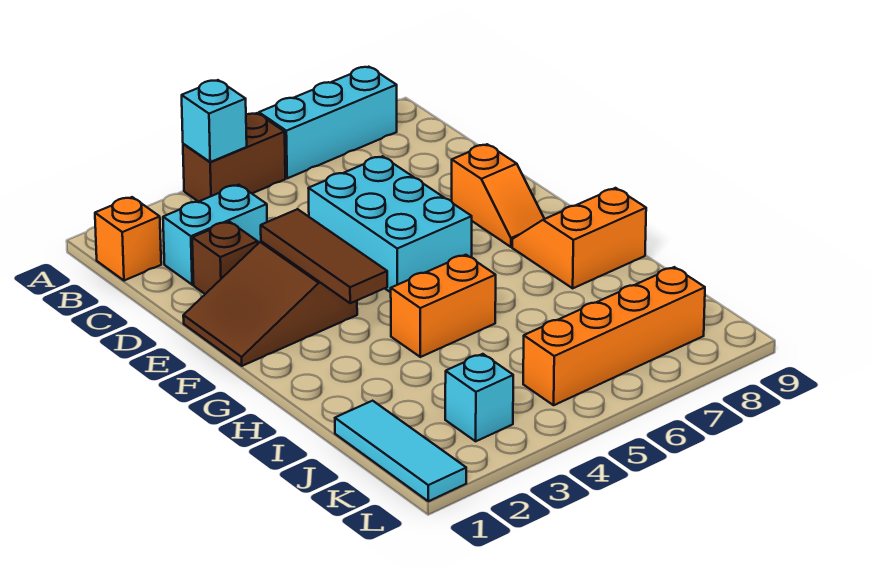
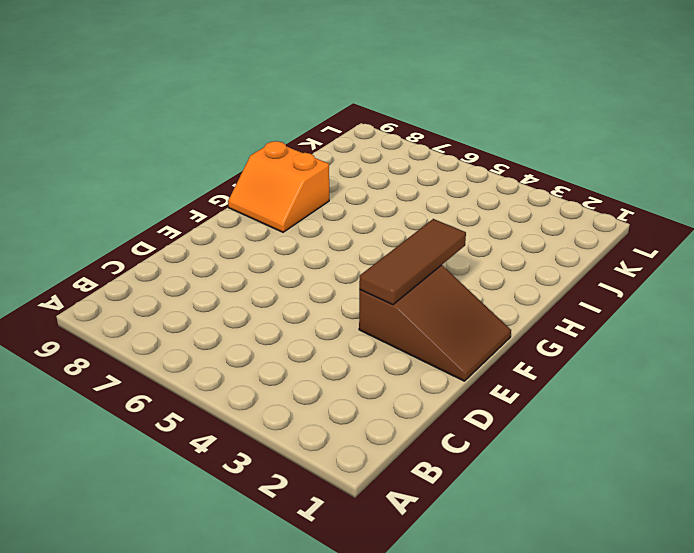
none -> brown 1x2 brick [183,113,285,202]
none -> cyan 1x3 brick [259,67,397,178]
none -> orange 1x1 brick [95,197,161,281]

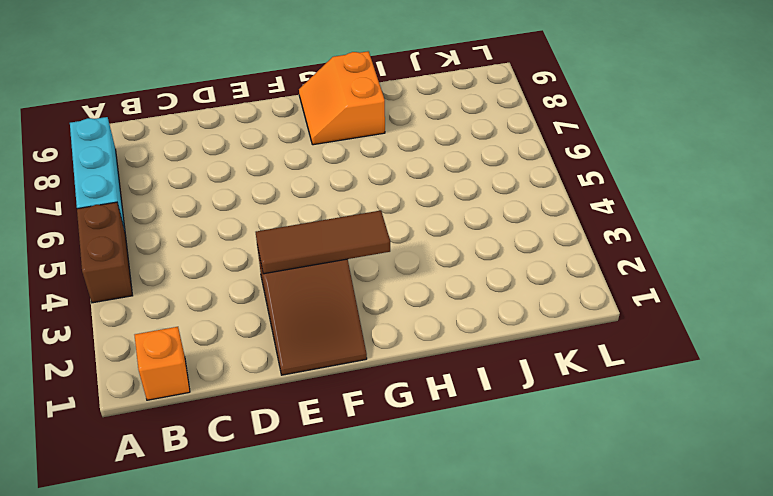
none -> cyan 1x2 brick [163,185,267,285]
none -> brown 1x1 brick [192,222,258,294]
none -> cyan 2x3 brick [309,156,472,292]

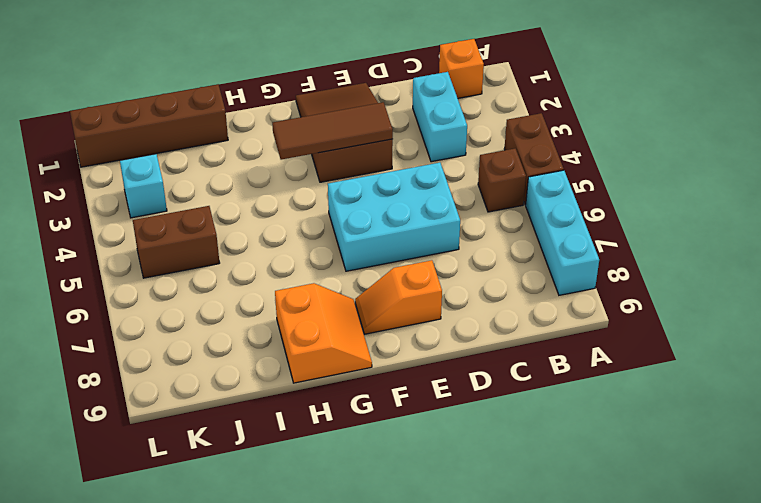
brown 1x1 brick [478,149,526,212] -> brown 1x1 brick moved to [192,222,258,294]
brown 1x4 brick [70,85,228,167] -> cyan 1x3 tile [335,401,466,501]
brown 1x2 brick [133,206,220,278] -> orange 1x4 brick [523,267,705,405]
none -> orange 1x2 brick [391,255,496,357]
none -> cyan 1x1 brick [182,80,247,162]

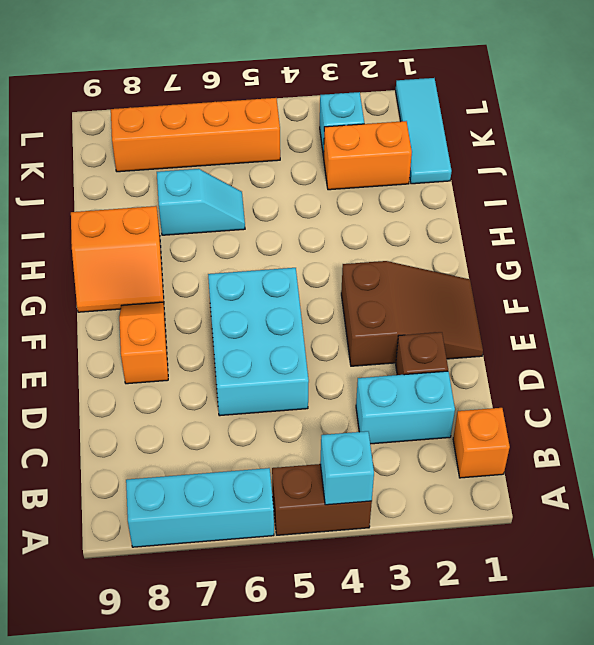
cyan 1x2 slope [157,169,245,235] -> none
orange 1x2 brick [324,121,412,190] -> orange 1x2 brick moved to [391,255,496,357]
none -> brown 1x3 tile [261,209,387,303]

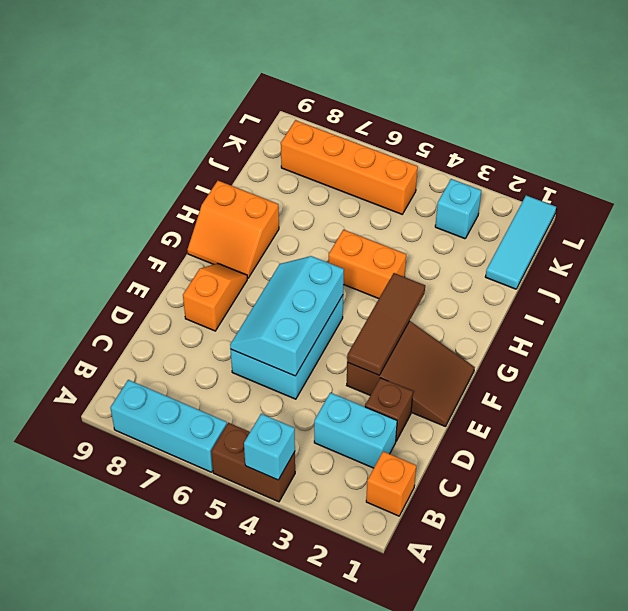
cyan 2x3 slope [230,256,344,376] -> none

